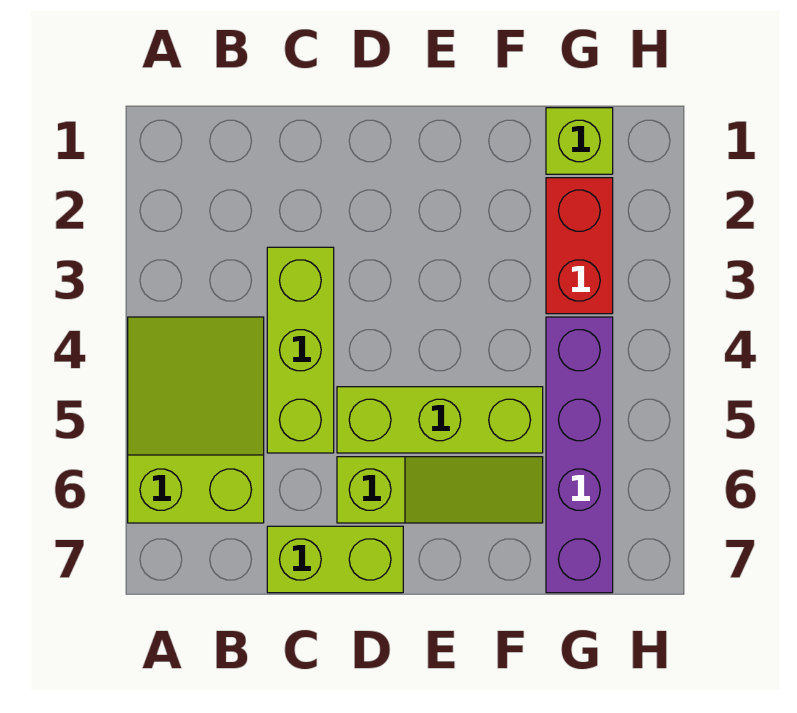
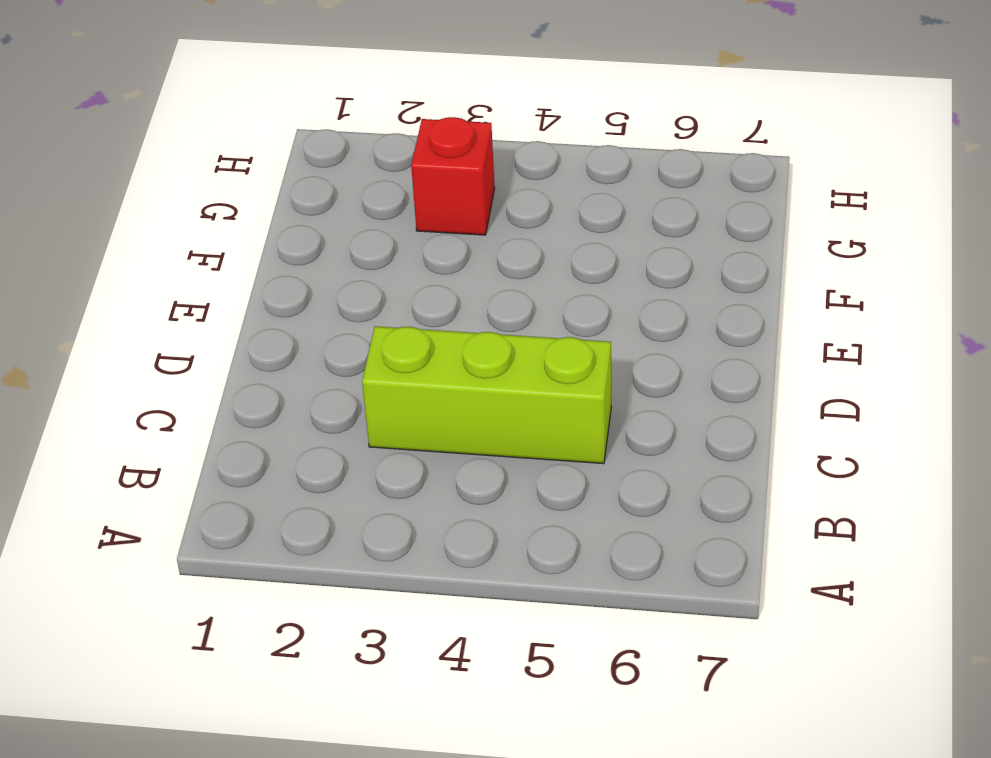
red 1x1 brick [411,117,495,235] -> red 1x2 brick [546,178,613,314]
none -> lime 2x3 slope [128,317,264,523]
none -> lime 1x2 brick [267,526,403,593]

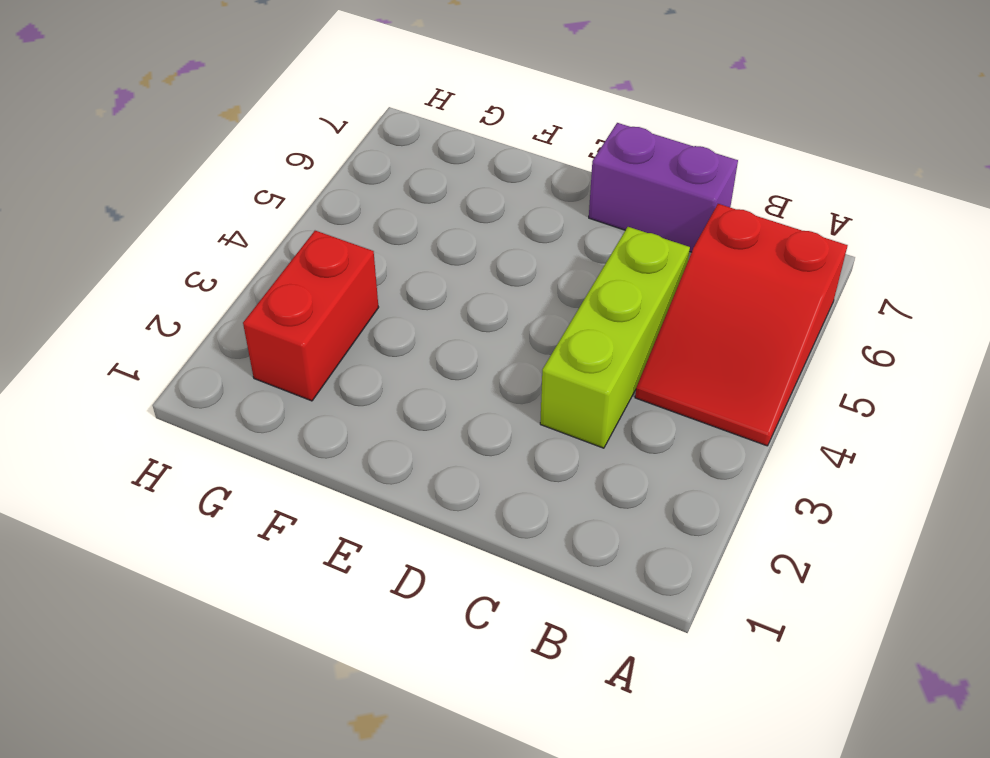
red 2x3 slope [635,204,848,446] -> lime 2x3 slope [128,317,264,523]
purple 1x2 brick [589,123,738,252] -> lime 1x2 brick [267,526,403,593]
none -> lime 1x3 brick [337,387,543,453]
none -> lime 1x3 slope [337,457,543,523]

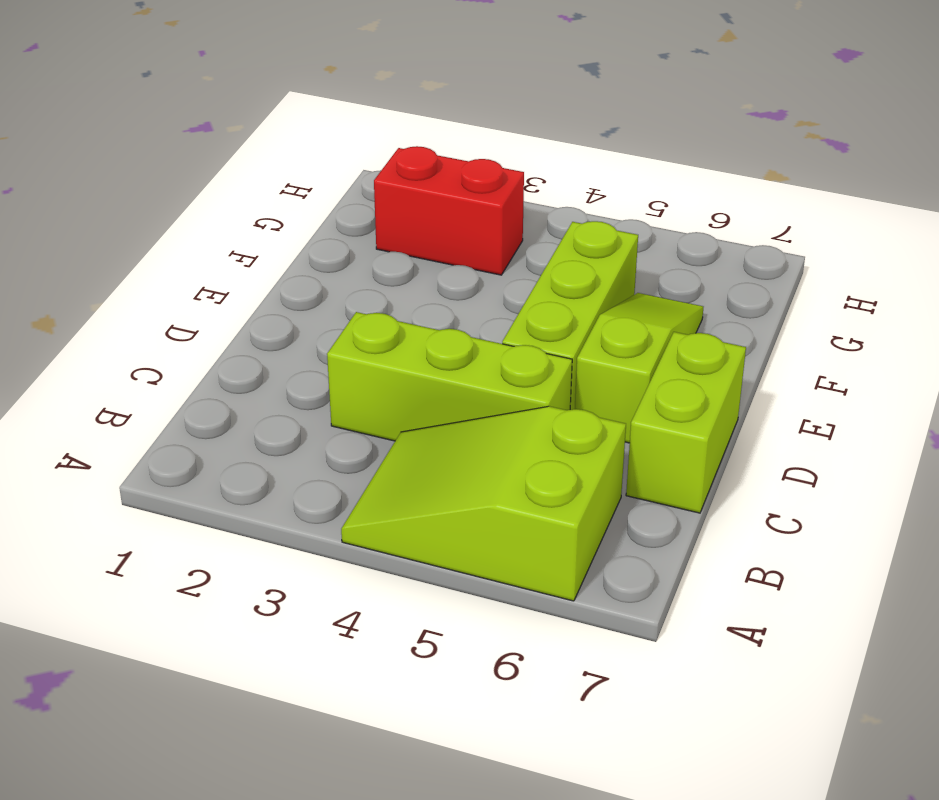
none -> lime 1x1 brick [546,108,613,174]
none -> purple 1x4 brick [546,317,613,593]

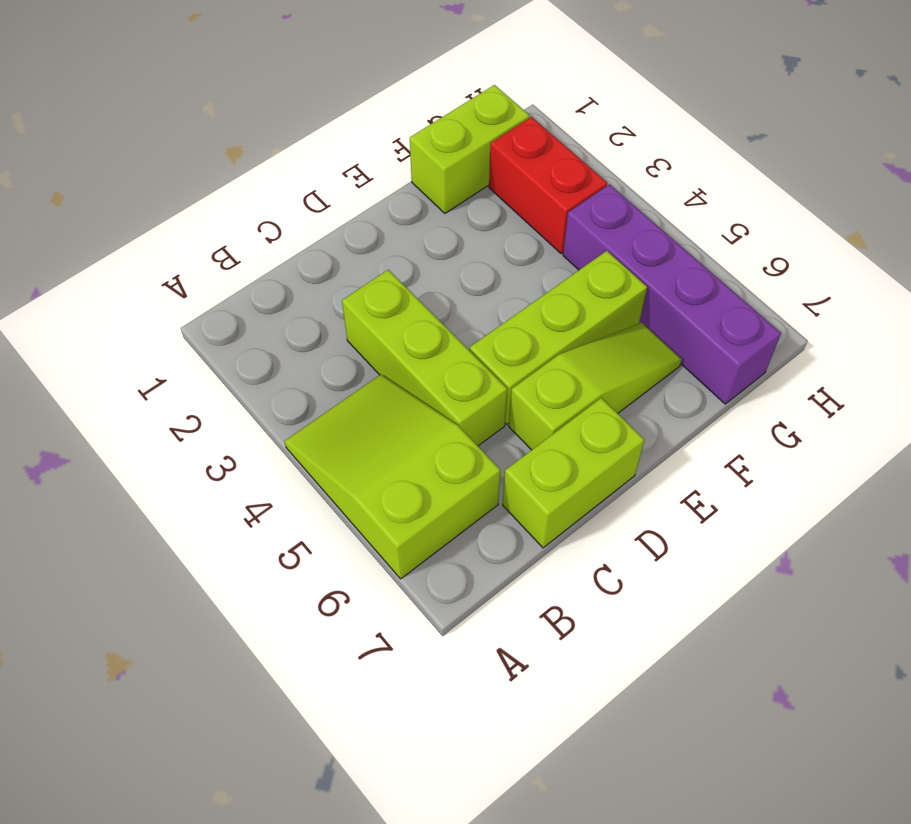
lime 1x2 brick [410,85,530,213] -> lime 1x1 brick [546,108,613,174]

